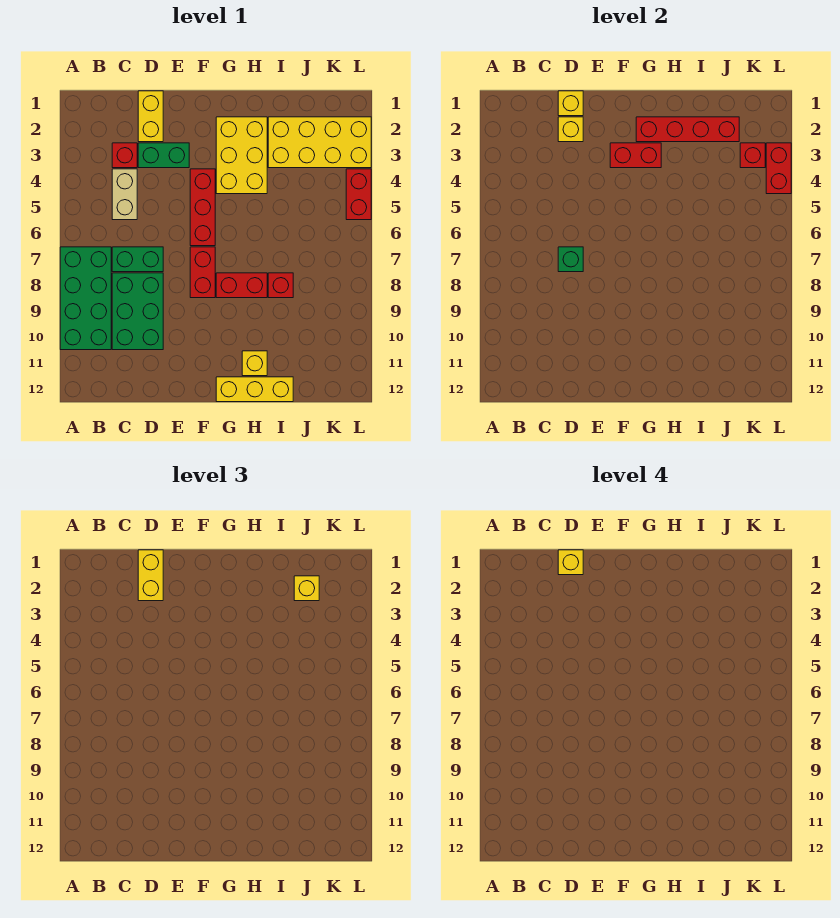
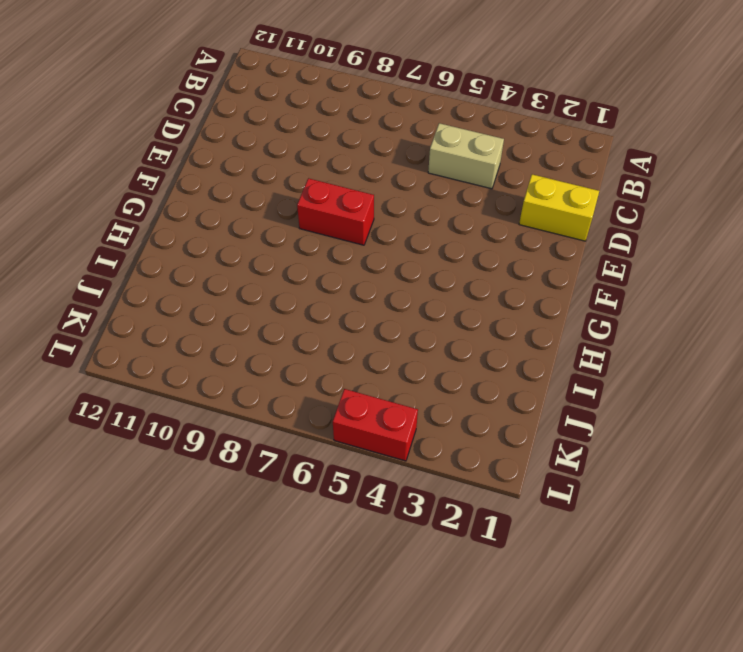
none -> green 2x4 brick [60,247,111,350]
none -> red 1x1 brick [112,143,137,168]
none -> green 1x2 brick [112,247,163,272]

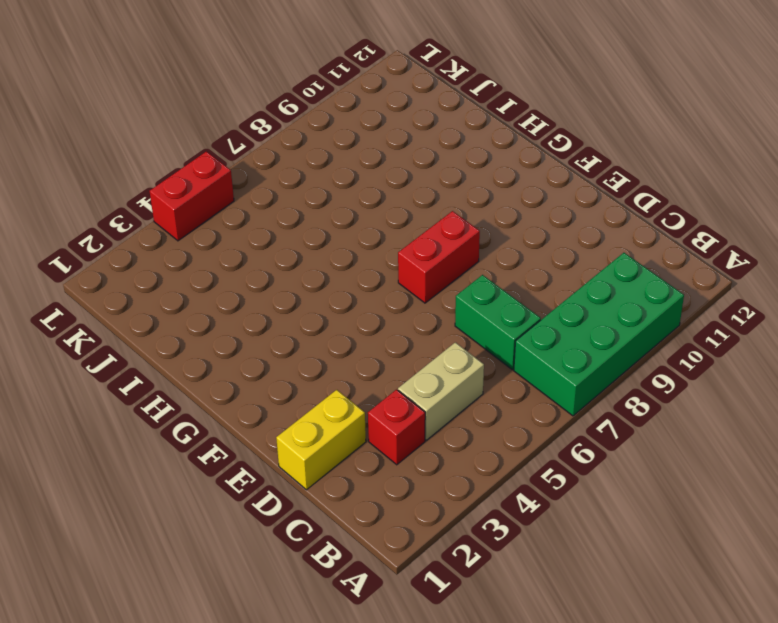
none -> green 2x3 brick [112,273,163,350]
none -> green 1x2 brick [138,143,189,168]
none -> red 1x3 brick [190,169,215,246]

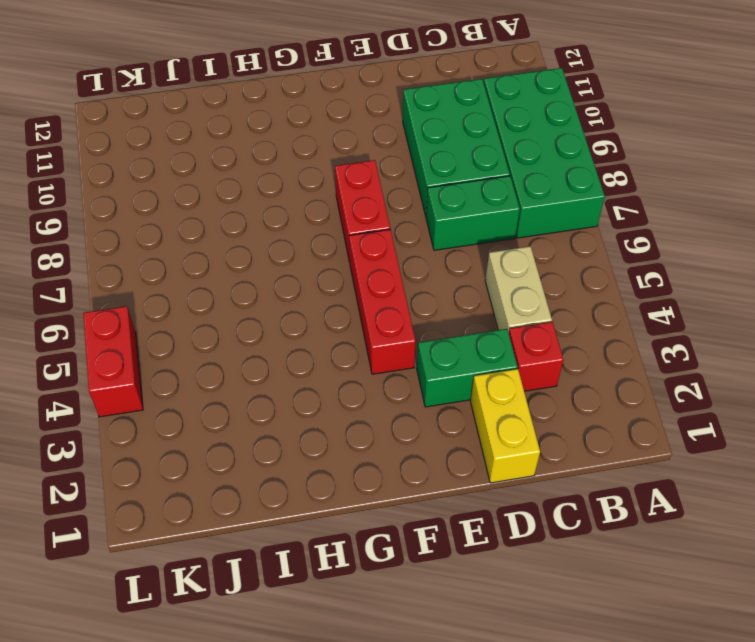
none -> yellow 2x3 brick [216,117,267,194]
none -> red 1x2 brick [216,273,267,298]
none -> yellow 1x3 brick [216,377,293,402]

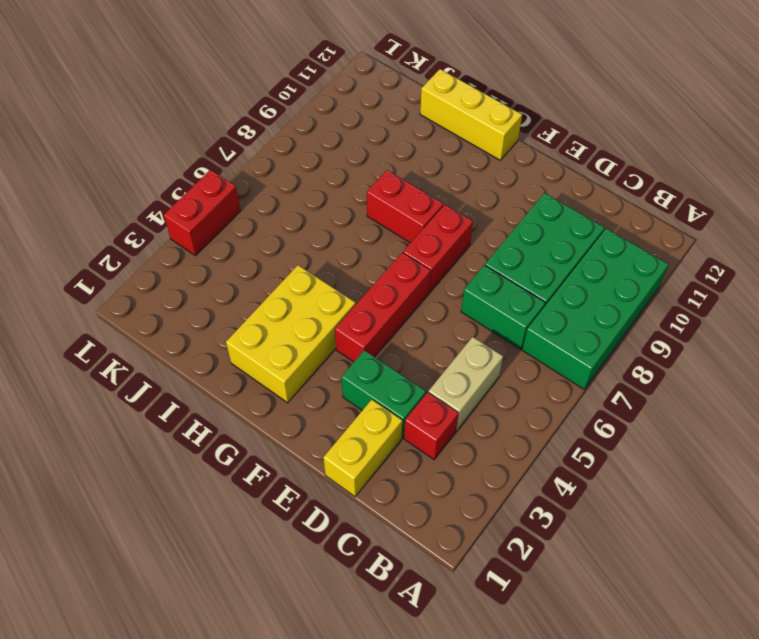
none -> yellow 1x1 brick [242,351,267,376]
none -> yellow 2x4 brick [268,117,371,168]
none -> red 1x1 brick [268,273,293,298]

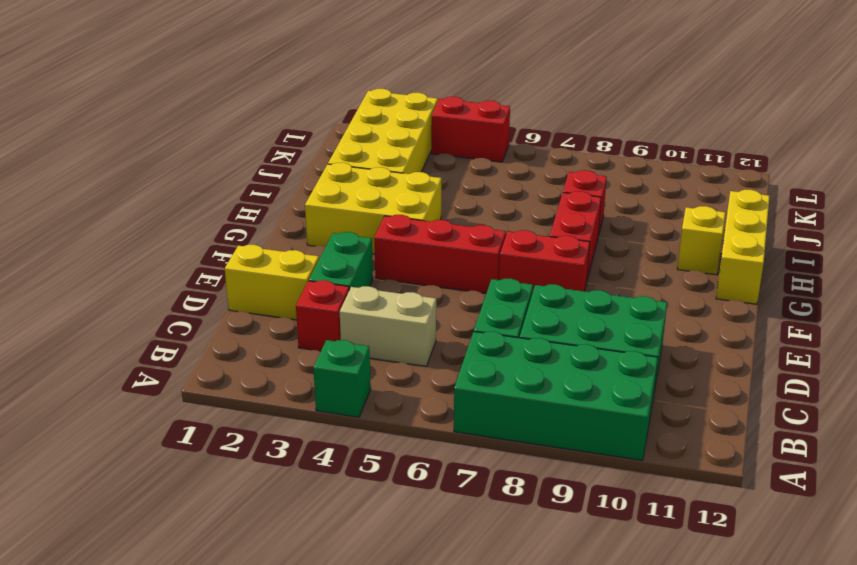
green 1x1 brick [313,340,371,417] -> green 1x1 brick moved to [558,247,583,272]
none -> yellow 1x1 brick [558,91,583,116]
none -> yellow 1x1 brick [558,117,583,142]
none -> red 1x2 brick [610,143,661,168]

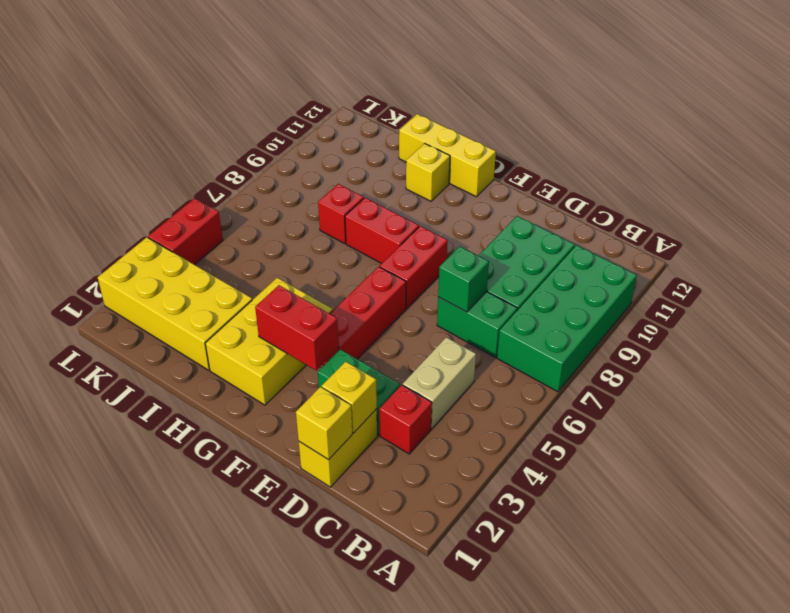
none -> red 1x4 brick [636,117,739,142]
none -> red 1x1 brick [740,143,765,168]
none -> red 1x2 brick [766,143,791,194]

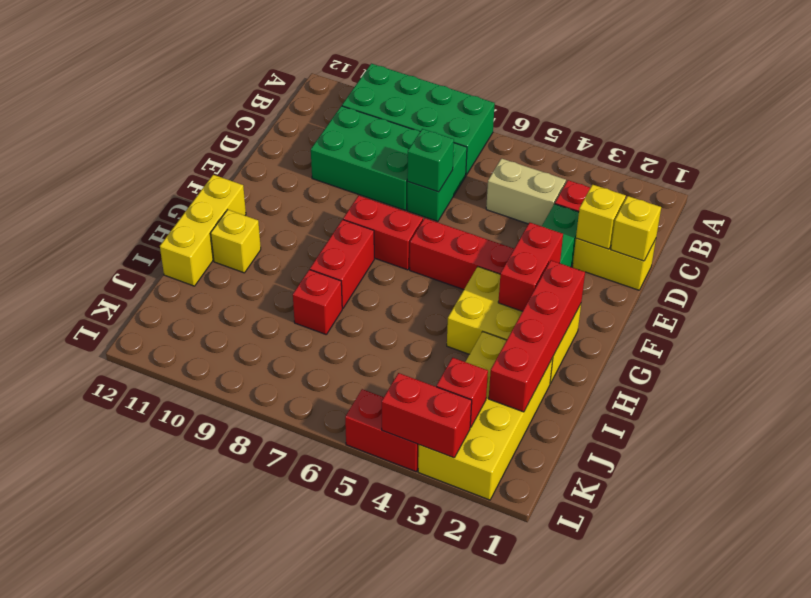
none -> yellow 1x2 brick [138,550,163,601]
none -> yellow 1x1 brick [294,576,319,601]
none -> yellow 1x1 brick [558,550,583,575]

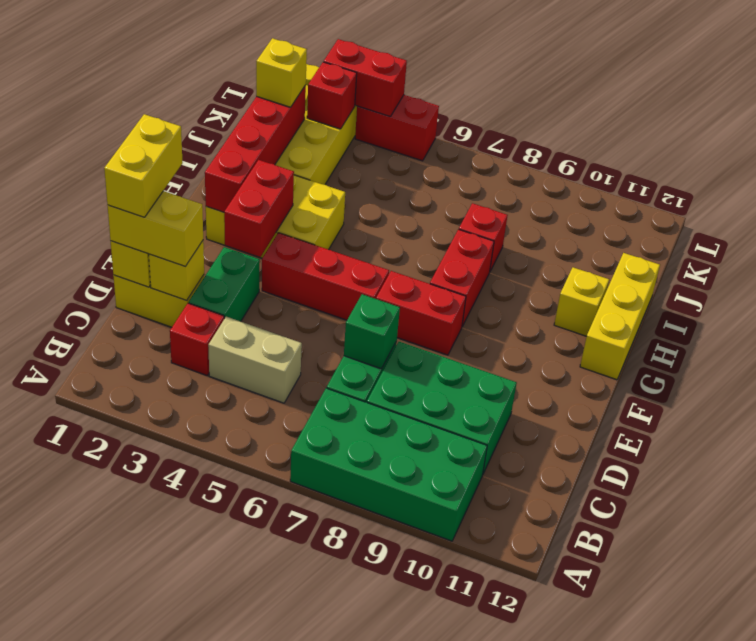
yellow 1x2 brick [104,114,183,217] -> yellow 1x1 brick [558,550,583,575]

